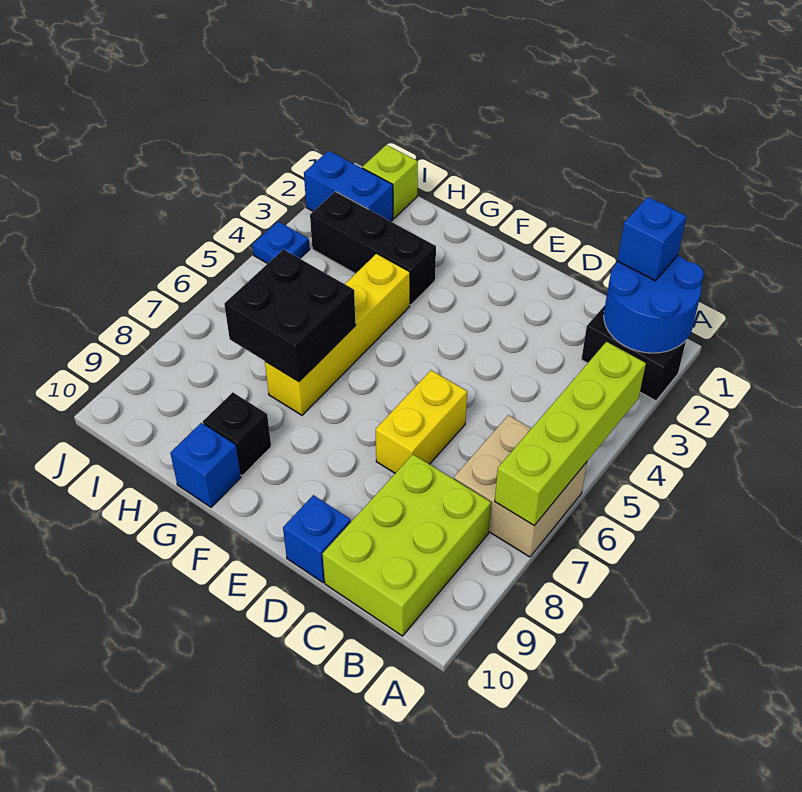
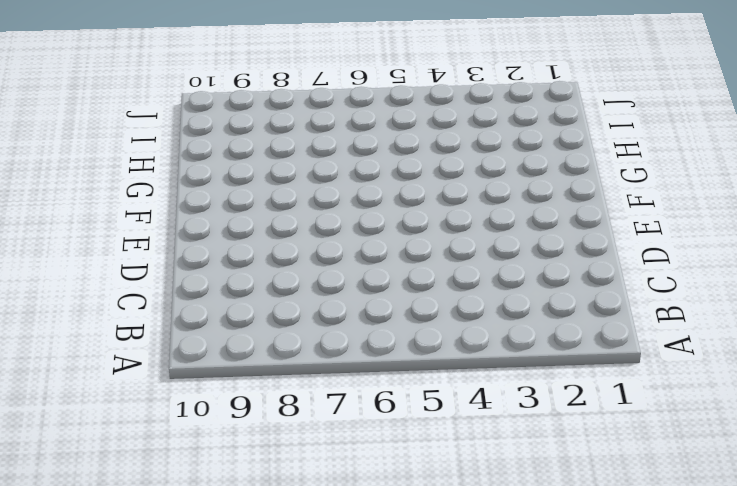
none -> black 1x2 brick [581,306,686,401]
none -> tan 2x2 brick [454,415,587,557]
none -> lime 2x3 brick [323,455,491,636]

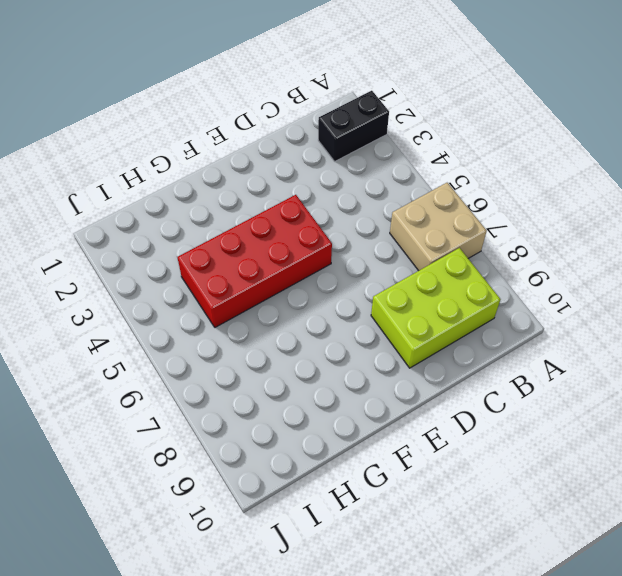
lime 2x3 brick [371,248,500,368] -> lime 2x3 brick turned to [323,455,491,636]
red 2x4 brick [177,195,332,327] -> yellow 1x4 brick [265,253,410,415]
none -> yellow 1x2 brick [376,370,467,473]
none -> blue 1x1 brick [283,495,351,583]
none -> black 1x3 brick [310,191,436,305]

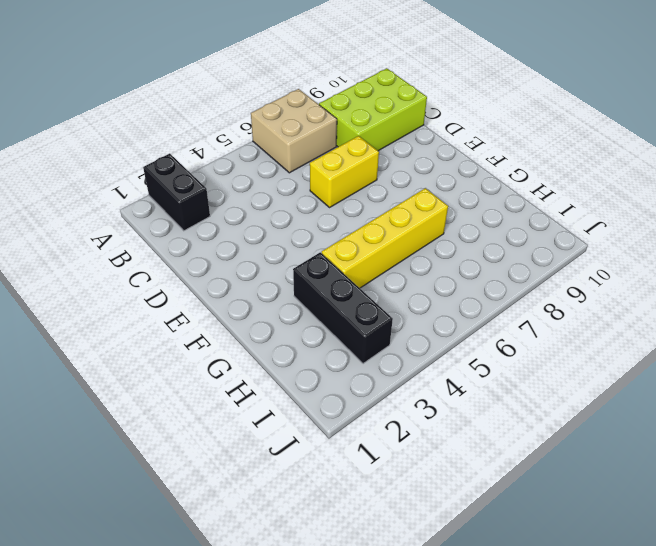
none -> blue 1x1 brick [283,495,351,583]
none -> black 1x1 brick [203,392,271,476]
none -> blue 1x1 brick [170,423,241,507]

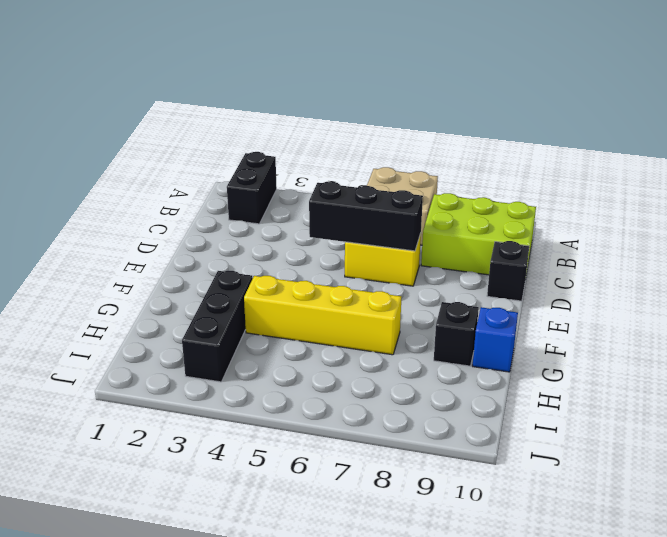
black 1x3 brick [309,181,423,251] -> none
black 1x1 brick [487,241,529,301] -> blue 1x1 brick [283,495,351,583]
none -> lime 1x1 brick [362,145,418,218]
none -> blue 1x2 brick [304,151,393,221]
none -> blue 1x1 plate [252,221,310,264]

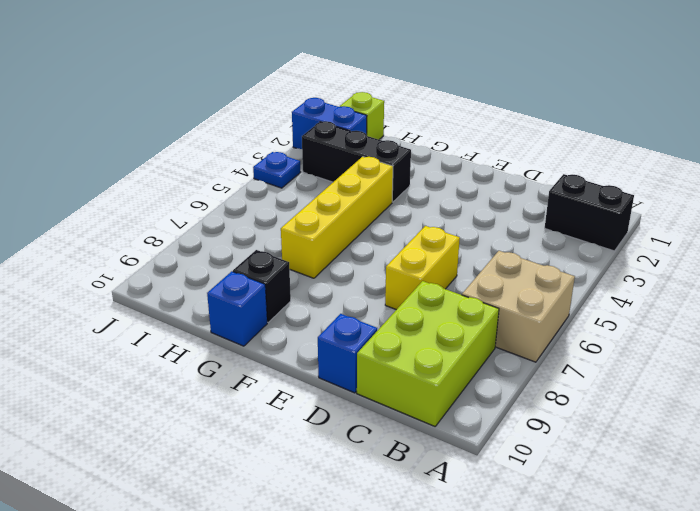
none -> blue 2x2 round brick [604,255,704,353]
none -> lime 1x4 brick [495,342,646,525]
none -> black 2x2 brick [224,249,356,382]

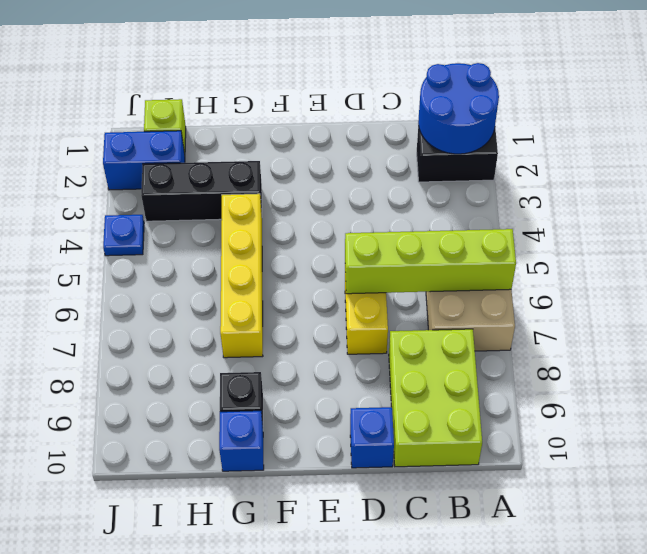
lime 1x4 brick [345,229,516,294] -> lime 1x4 brick turned to [495,342,646,525]
none -> black 2x2 brick [224,249,356,382]
none -> blue 1x1 brick [618,197,687,281]

